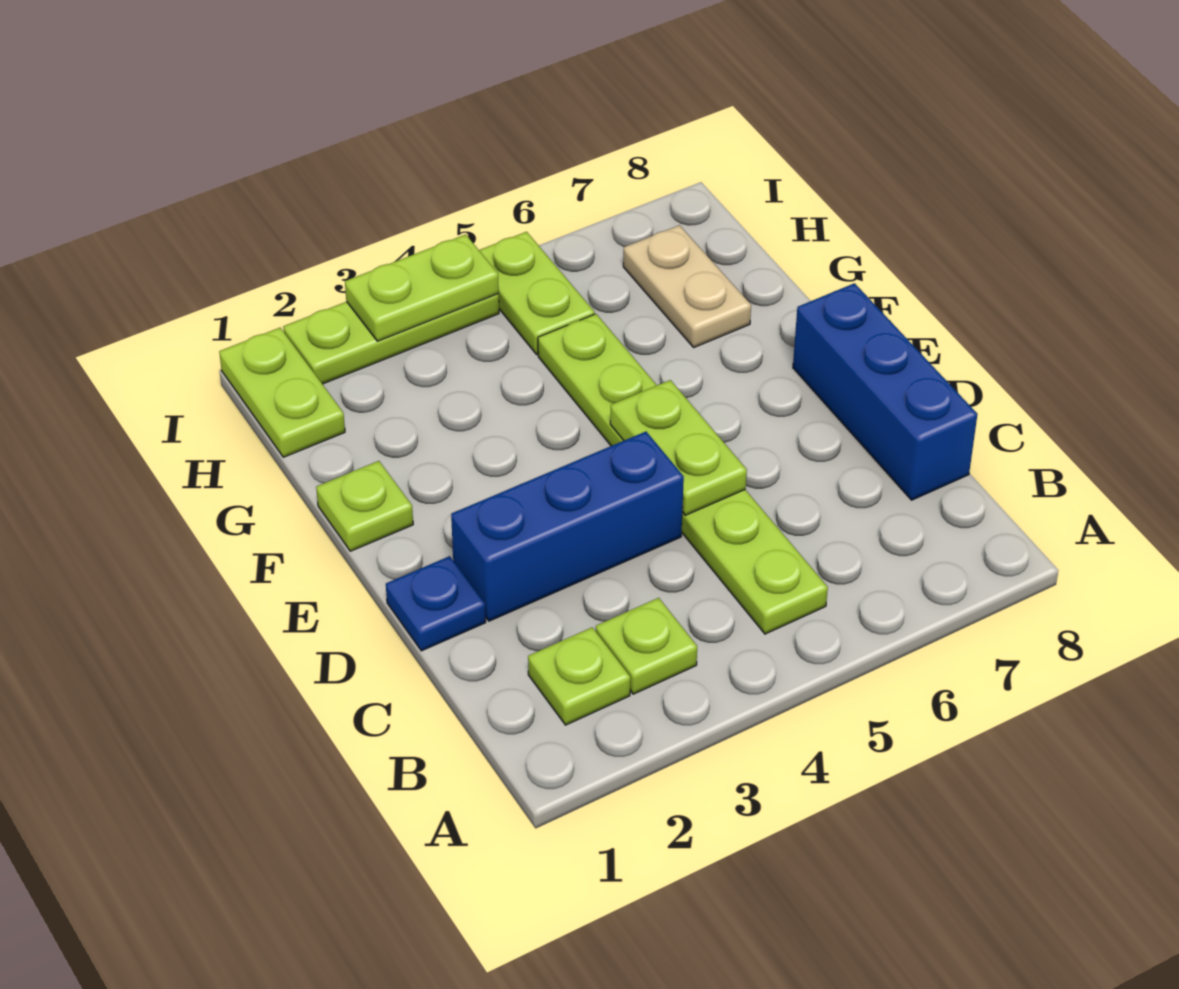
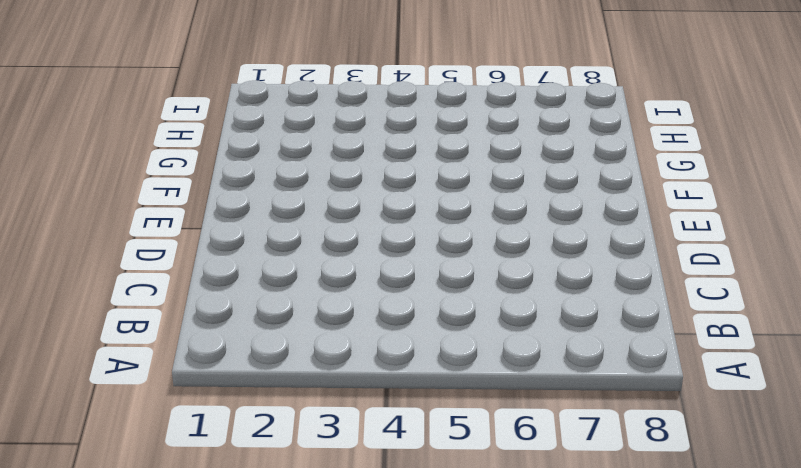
none -> lime 1x1 plate [528,627,630,725]
none -> lime 1x1 plate [596,598,697,694]
none -> lime 1x6 plate [538,314,828,634]

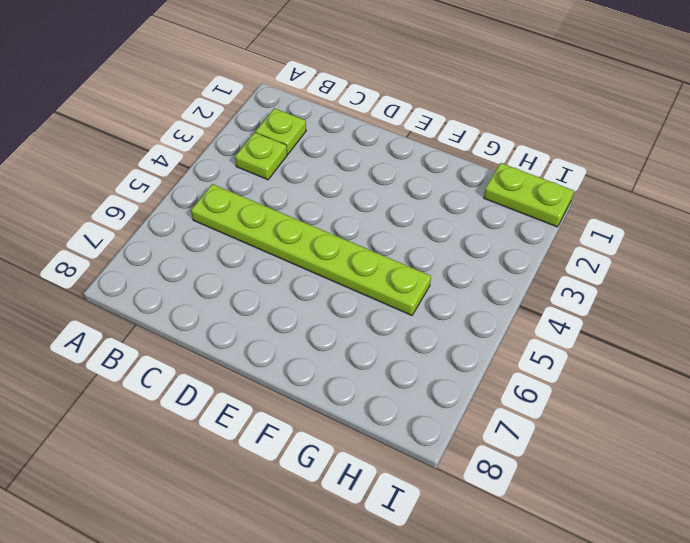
none -> blue 1x3 brick [793,283,977,500]
none -> blue 1x1 plate [386,556,486,651]
none -> blue 1x3 brick [451,432,684,621]

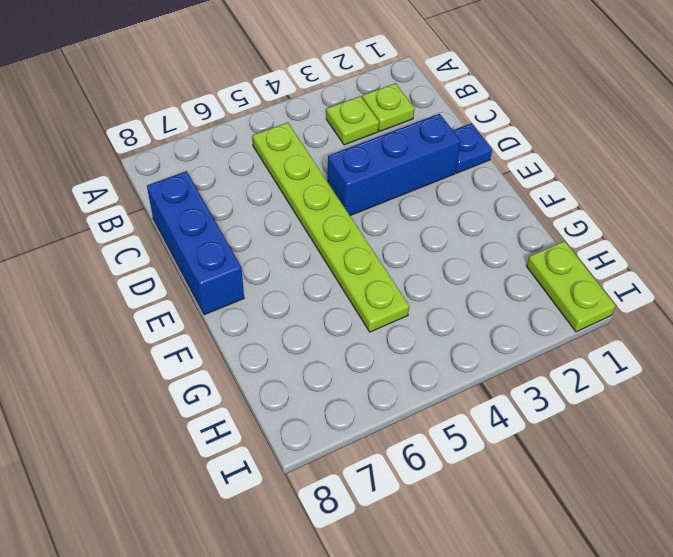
none -> lime 1x1 plate [316,461,413,551]
none -> tan 1x2 plate [623,225,751,347]
none -> lime 1x2 plate [479,232,595,354]

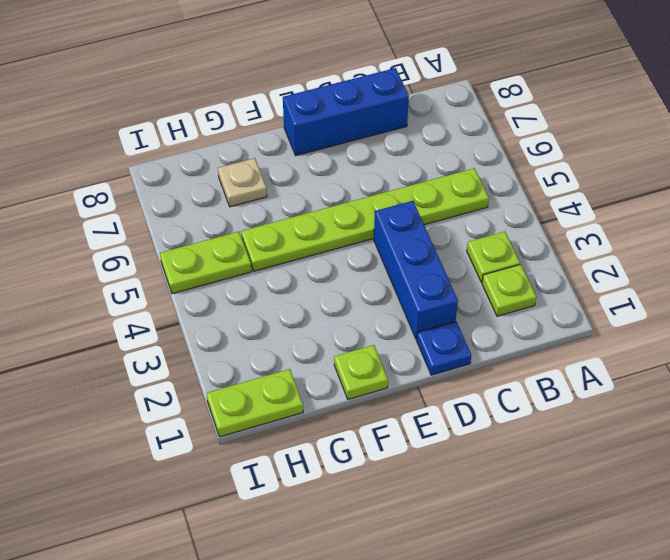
tan 1x1 plate [218,158,267,207] -> tan 1x2 plate [623,225,751,347]
none -> lime 1x3 plate [283,294,499,384]
none -> lime 1x2 plate [610,380,747,515]
none -> lime 1x2 plate [345,234,499,341]

